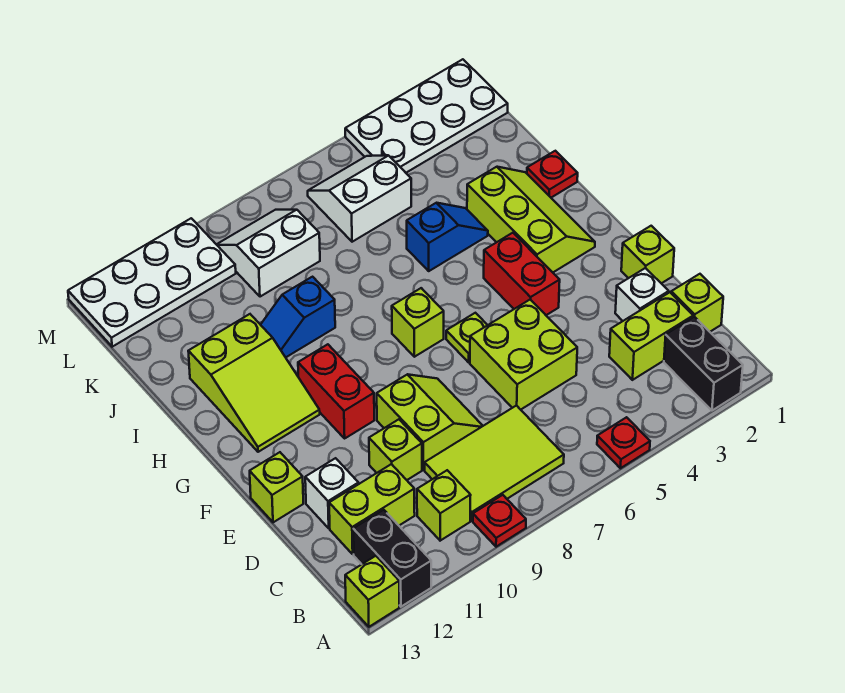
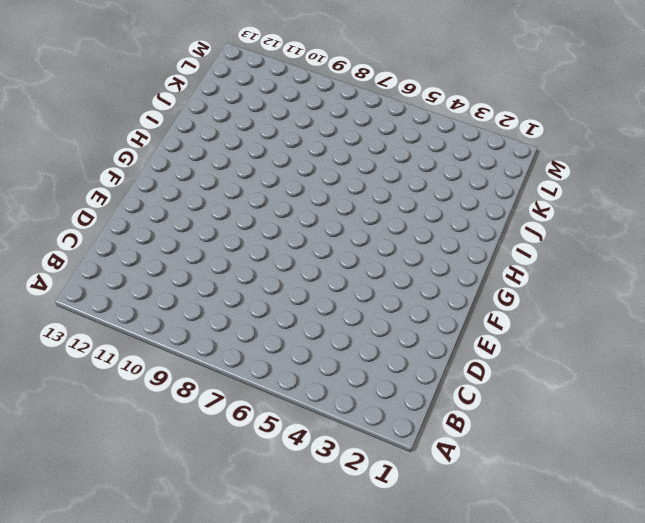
none -> black 1x2 brick [664,317,743,410]
none -> red 1x1 plate [597,417,650,468]
none -> red 1x1 plate [473,495,526,547]
none -> black 1x2 brick [353,510,431,607]

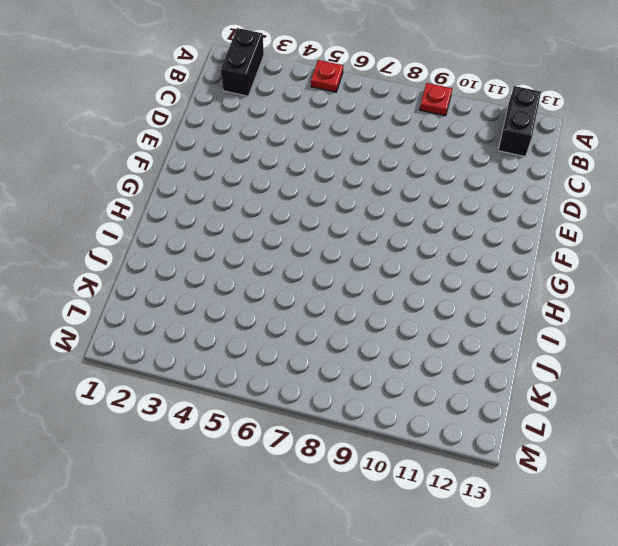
none -> lime 1x1 brick [345,556,399,627]
none -> lime 2x3 tile [425,405,564,521]
none -> lime 1x1 brick [417,470,471,541]
none -> lime 1x1 brick [671,274,723,332]

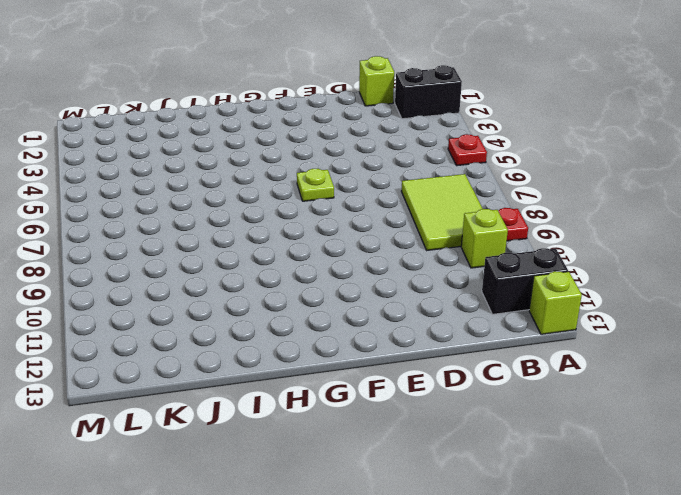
none -> lime 1x2 brick [609,292,693,380]
none -> lime 1x2 brick [329,464,415,554]
none -> white 1x1 brick [615,268,669,321]
none -> lime 2x2 brick [470,300,577,410]

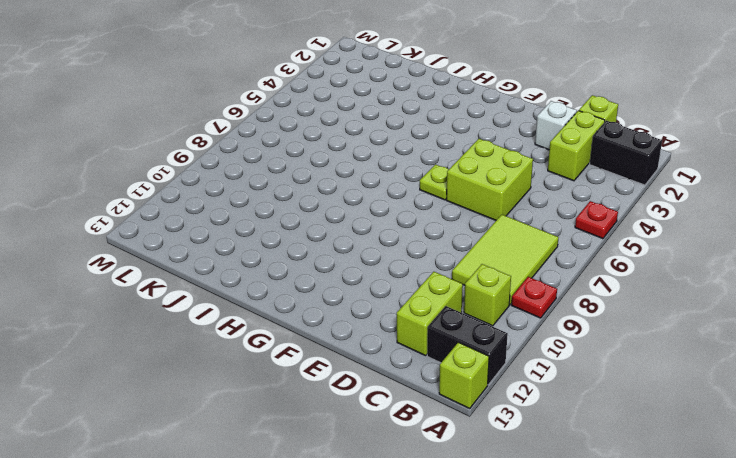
none -> lime 2x2 slope [377,374,483,470]
none -> lime 1x1 brick [369,419,422,480]
none -> white 1x1 brick [305,458,359,528]
none -> lime 1x1 brick [621,226,674,283]

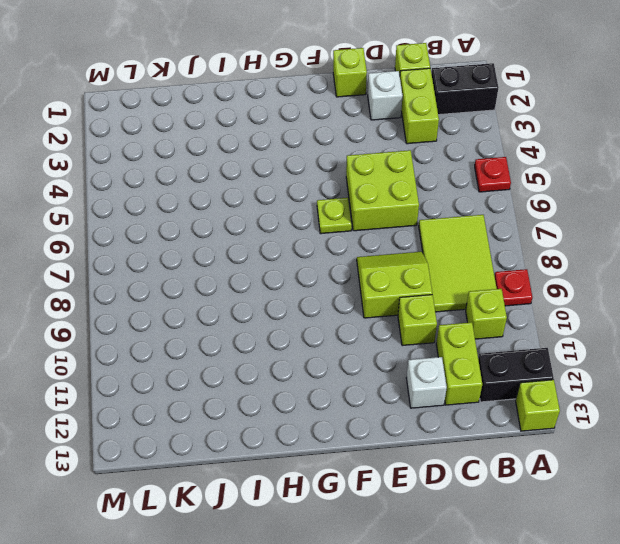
none -> lime 1x1 brick [250,452,303,522]
none -> red 1x2 brick [484,233,560,315]
none -> red 1x2 brick [298,344,374,438]
none -> lime 2x3 slope [467,167,595,272]

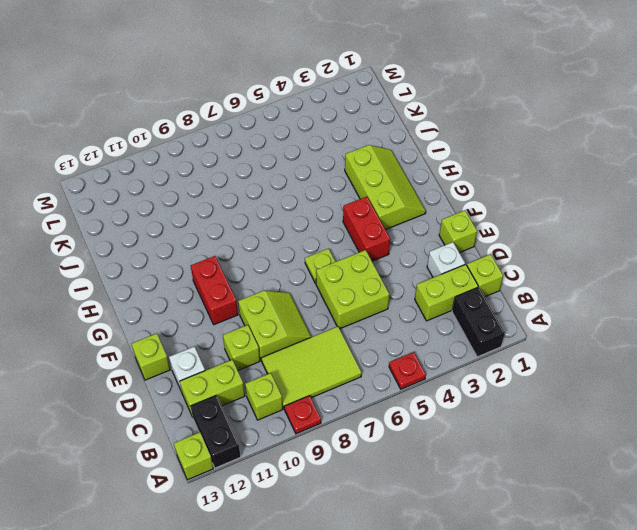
none -> lime 1x1 brick [392,288,444,357]
none -> lime 2x3 slope [188,314,320,452]
none -> red 1x1 plate [527,151,578,198]
none -> blue 1x2 slope [407,203,488,271]

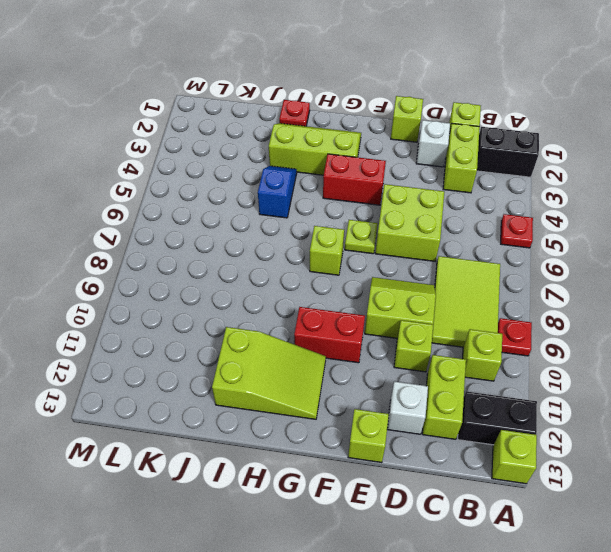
none -> blue 1x2 slope [261,277,335,357]
none -> white 2x2 slope [308,155,411,242]
none -> white 2x2 slope [216,210,320,297]
none -> white 2x4 plate [345,59,508,173]

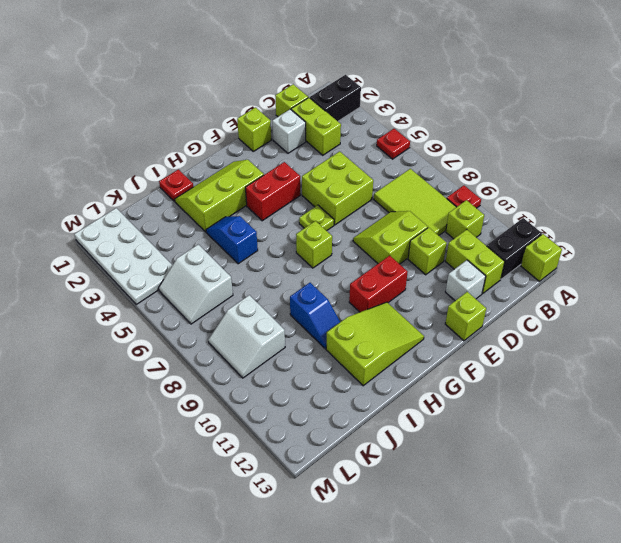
none -> white 2x4 plate [68,218,236,347]

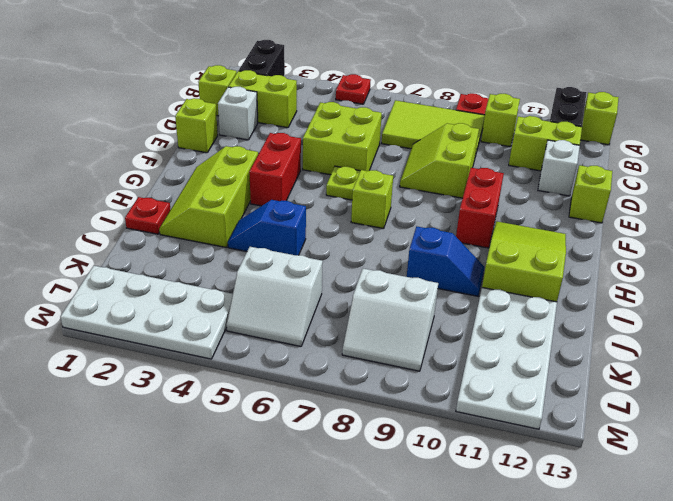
white 2x4 plate [456,288,557,429] -> white 2x4 plate turned to [68,218,236,347]
none -> lime 1x1 brick [369,419,422,480]

